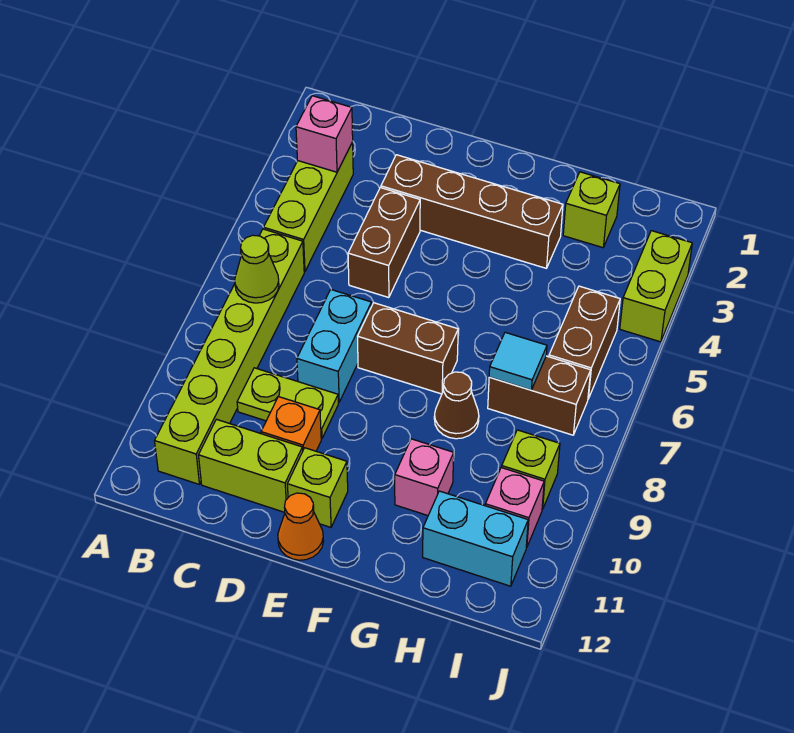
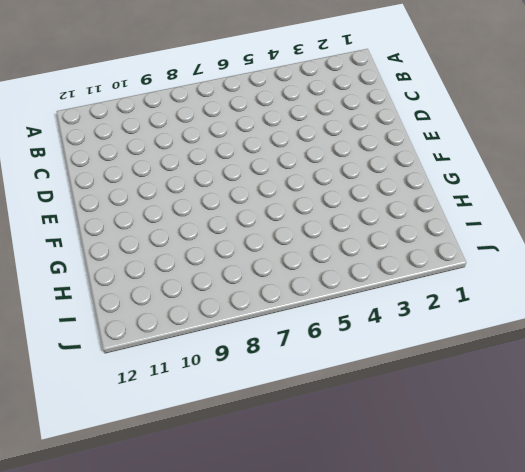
none -> lime 1x3 brick [264,142,353,272]
none -> lime 1x6 brick [155,229,304,484]
none -> lime 1x2 plate [237,368,338,439]

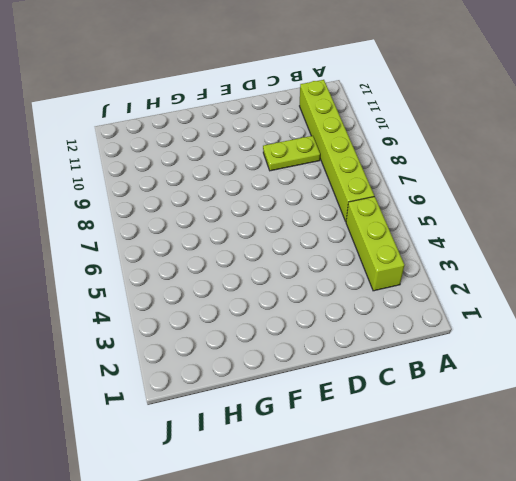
none -> lime 1x2 brick [199,419,303,512]
none -> brown 1x4 brick [381,155,563,268]
none -> brown 1x2 brick [348,188,420,298]

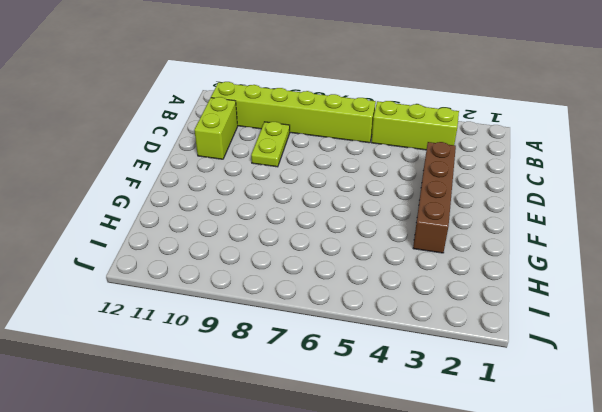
none -> brown 1x2 brick [348,188,420,298]
none -> cyan 1x2 brick [297,290,372,402]
none -> orange 1x1 brick [261,397,321,451]

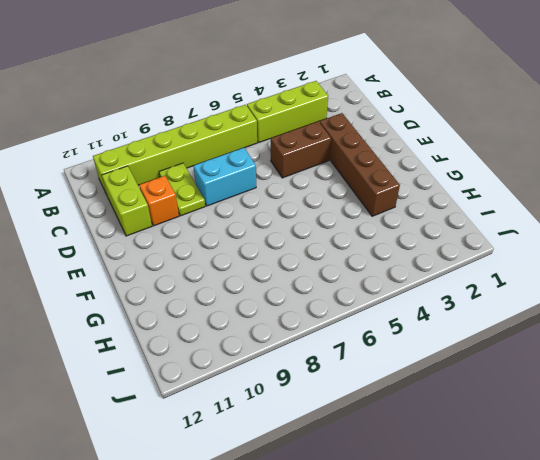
none -> brown 1x2 brick [358,303,458,394]
none -> lime 1x1 brick [287,448,348,527]
none -> orange 1x1 cone [278,493,323,560]

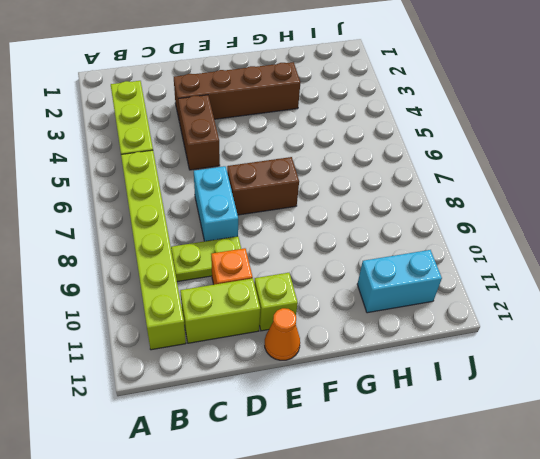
none -> brown 1x1 cone [434,372,479,439]
none -> pink 1x1 brick [395,439,454,515]
none -> lime 1x1 brick [563,172,620,248]

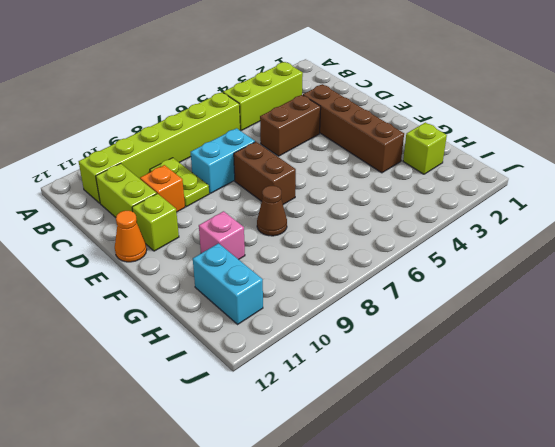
none -> brown 1x2 brick [488,356,591,435]
none -> brown 1x2 brick [549,286,620,399]
none -> lime 1x1 brick [502,430,560,509]

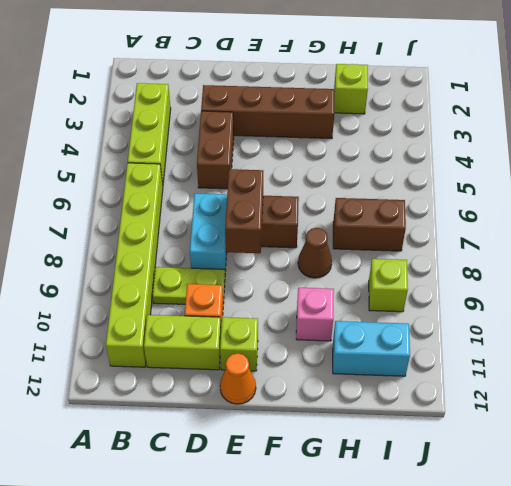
brown 1x2 brick [225,169,263,253] -> brown 1x2 brick moved to [549,286,620,399]
none -> pink 1x1 brick [485,467,544,548]
none -> lime 1x2 brick [620,231,692,342]
none -> pink 1x1 brick [296,96,353,172]

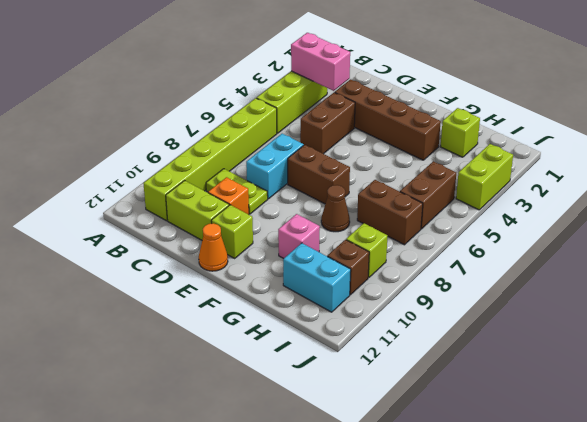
pink 1x2 brick [291,33,350,91] -> pink 1x1 brick [296,96,353,172]
brown 1x1 brick [327,240,369,295] -> pink 1x1 brick [485,467,544,548]
none -> lime 1x1 cone [235,235,279,303]
none -> cyan 1x1 tile [489,332,547,390]

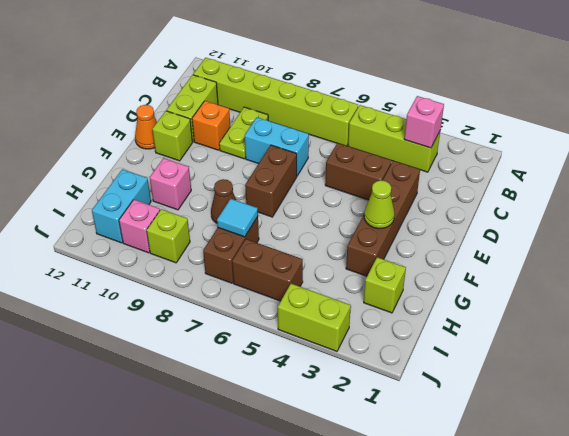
lime 1x1 cone [364,180,395,229] -> lime 1x1 cone moved to [235,235,279,303]

